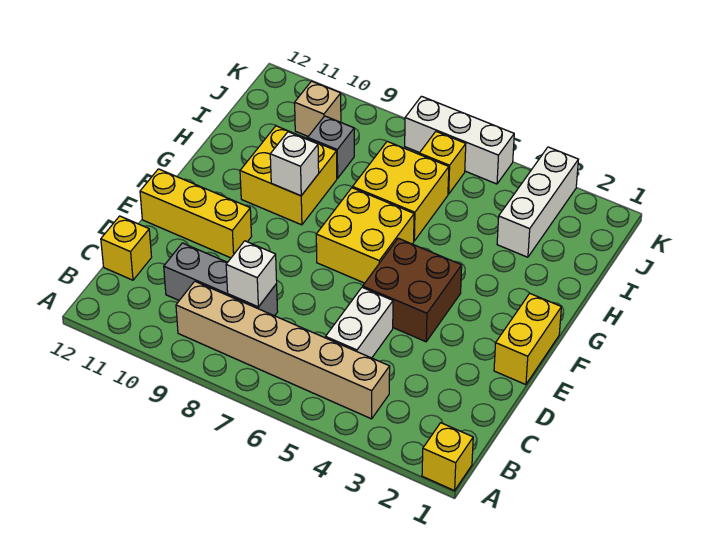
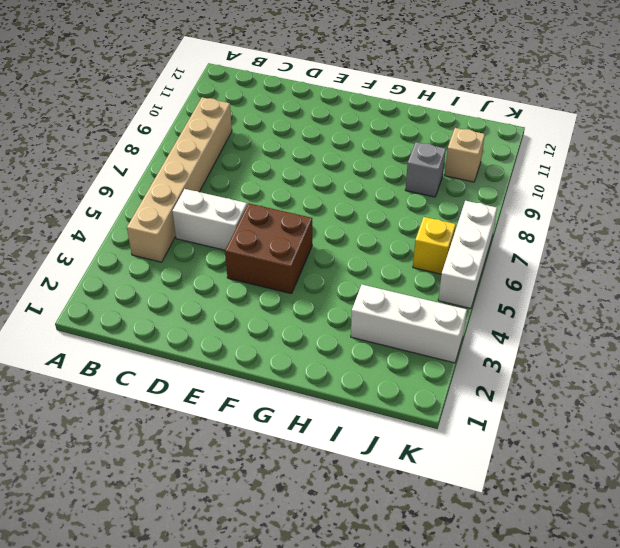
none -> yellow 1x1 brick [422,423,473,491]
none -> grey 1x3 brick [164,243,278,316]
none -> yellow 1x1 brick [101,216,152,280]

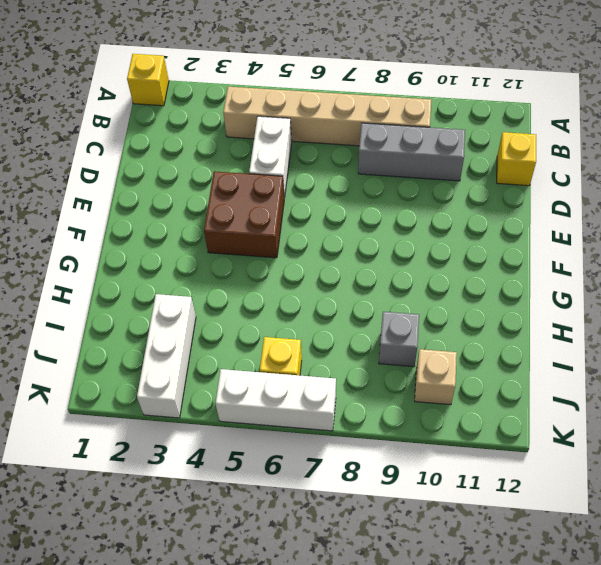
none -> yellow 1x2 brick [494,293,561,385]
none -> yellow 1x3 brick [140,169,252,258]
none -> yellow 2x2 brick [316,188,414,283]

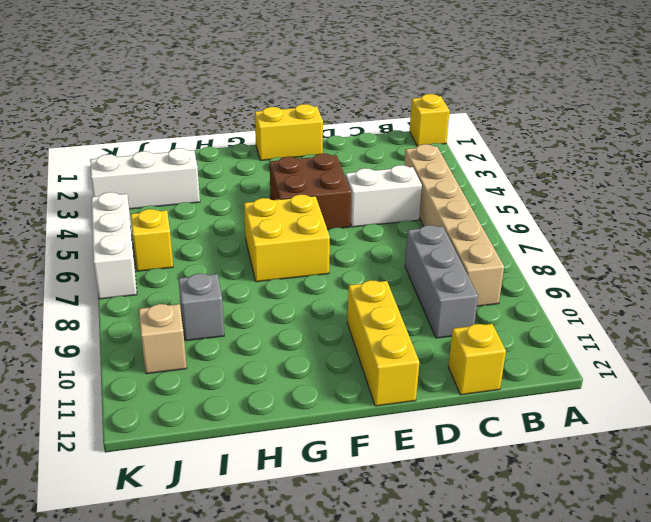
none -> yellow 2x2 brick [240,126,337,225]
none -> yellow 2x2 brick [353,141,449,241]
none -> white 1x1 brick [226,241,277,307]

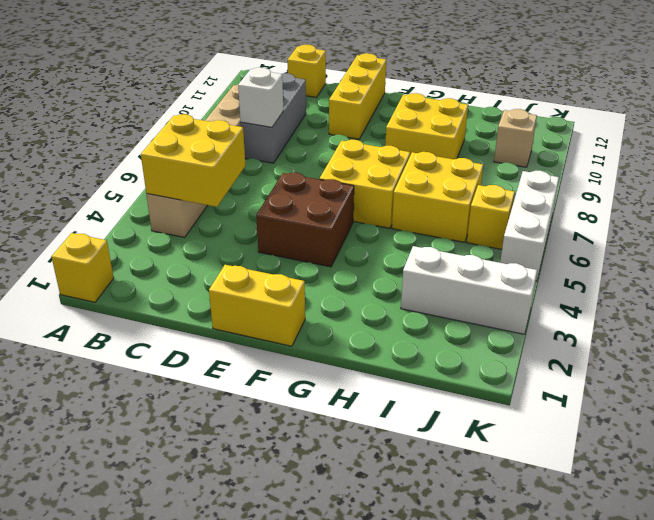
yellow 2x2 brick [141,114,246,207] -> none
none -> white 1x2 brick [326,287,393,358]
none -> grey 1x1 brick [308,116,354,178]
none -> white 1x1 brick [270,132,319,196]

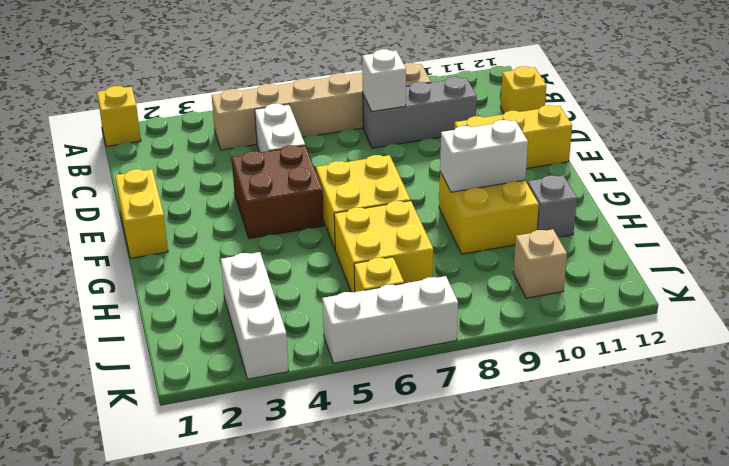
white 1x2 brick [440,120,528,192] -> white 1x1 brick [270,132,319,196]
grey 1x1 brick [528,175,577,237] -> grey 1x1 brick moved to [308,116,354,178]

